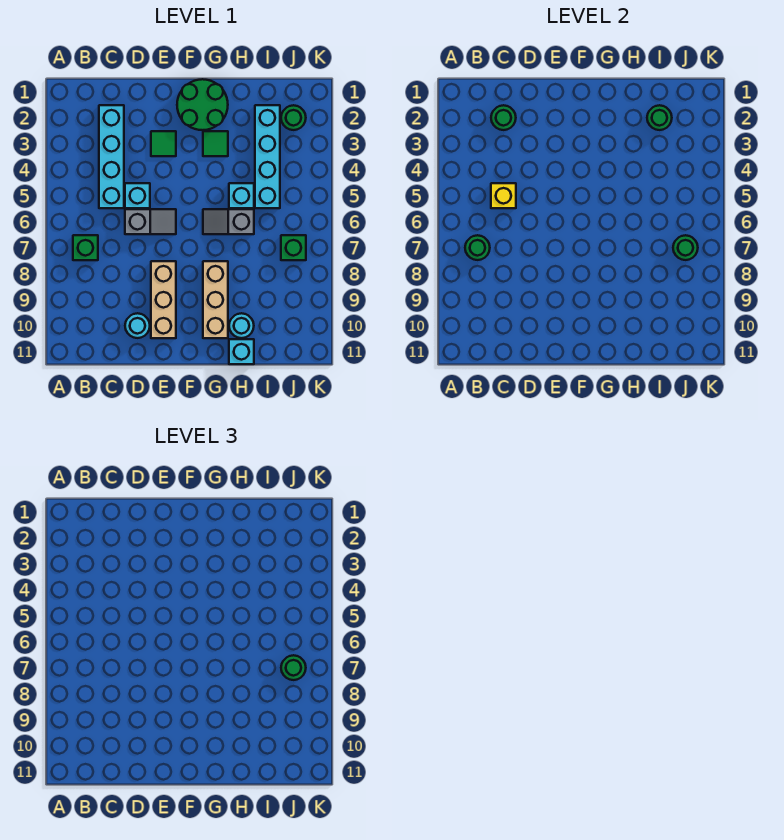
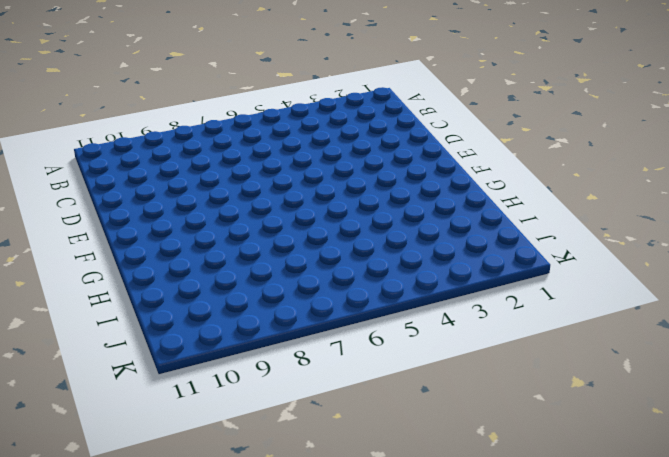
none -> green 1x1 brick [73,235,98,260]
none -> cyan 1x4 brick [99,105,124,208]
none -> cyan 1x1 brick [125,183,150,208]

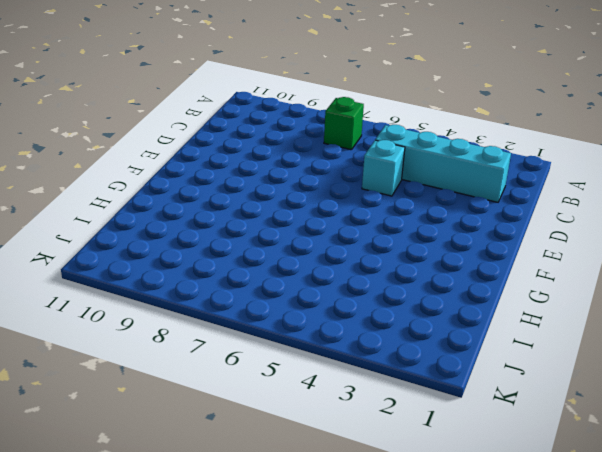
none -> grey 1x2 slope [125,209,176,234]
none -> cyan 1x1 round brick [125,313,150,338]
none -> green 1x1 tile [151,131,176,156]

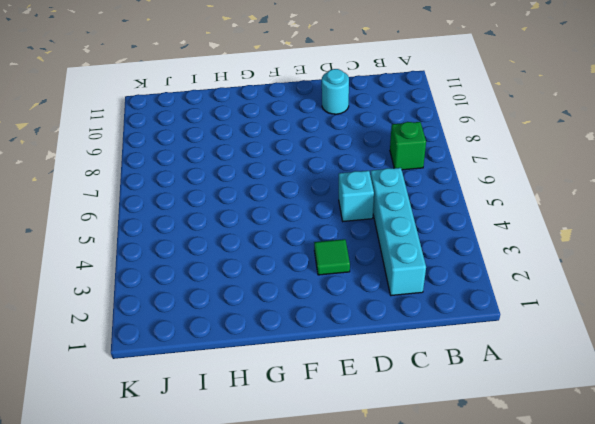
none -> grey 1x2 slope [125,209,176,234]
none -> tan 1x3 brick [151,261,176,338]
none -> green 2x2 round brick [177,79,228,130]

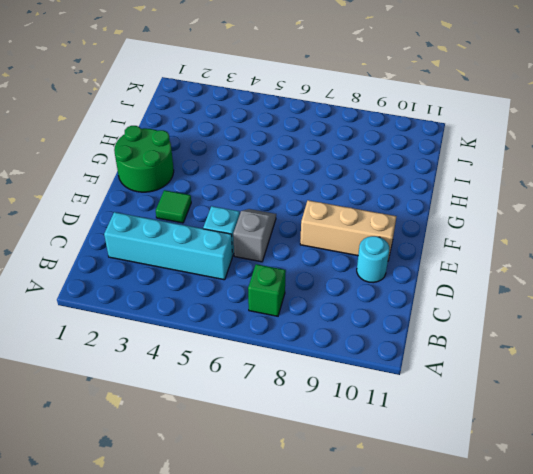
none -> green 1x1 tile [203,131,228,156]
none -> grey 1x2 slope [203,209,254,234]
none -> tan 1x3 brick [203,261,228,338]

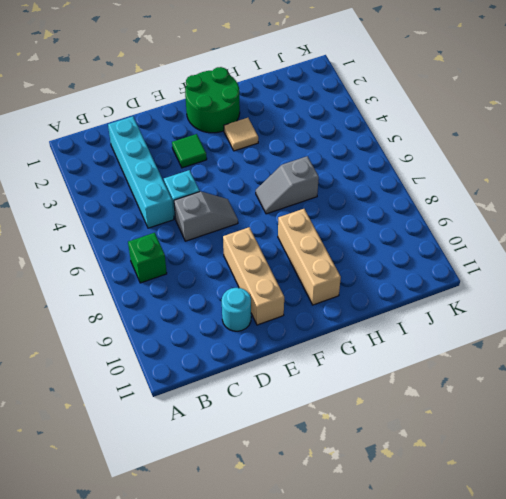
tan 1x1 tile [224,118,258,151] -> green 1x1 tile [203,131,228,156]
none -> cyan 1x1 brick [229,183,254,208]
none -> cyan 1x1 round brick [229,313,254,338]
none -> cyan 1x1 brick [229,339,254,364]

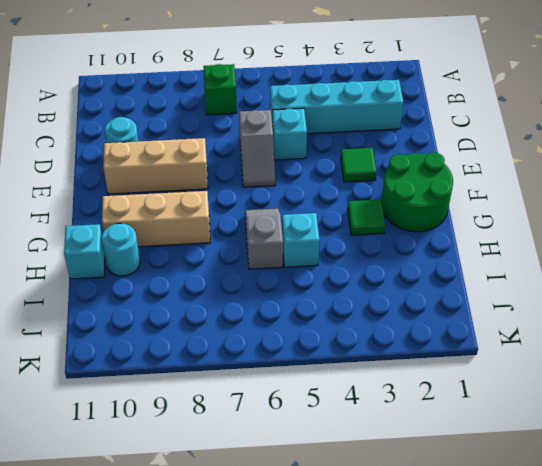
none -> cyan 1x4 brick [255,105,280,208]
none -> green 1x1 round brick [281,105,306,130]
none -> green 1x1 brick [281,235,306,260]

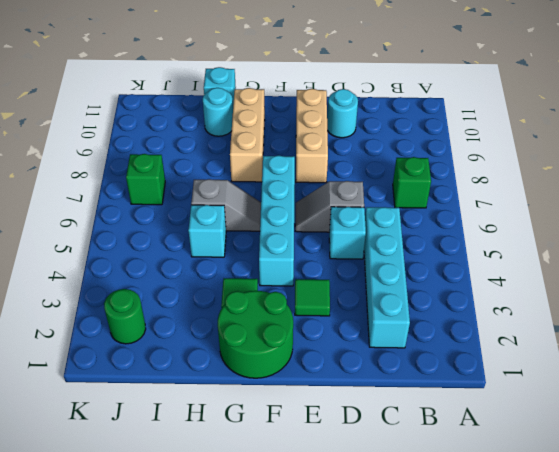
cyan 1x4 brick [259,155,295,286] -> cyan 1x4 brick moved to [255,105,280,208]
none -> green 1x1 round brick [465,235,490,260]
none -> green 1x1 round brick [491,105,516,130]
none -> yellow 1x1 brick [491,183,516,208]

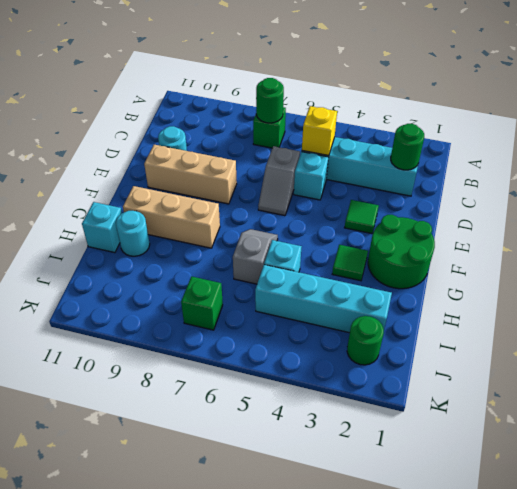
none -> green 1x1 round brick [647,105,672,130]
none -> green 1x1 round brick [673,235,698,260]
none -> green 1x1 round brick [281,655,306,680]

